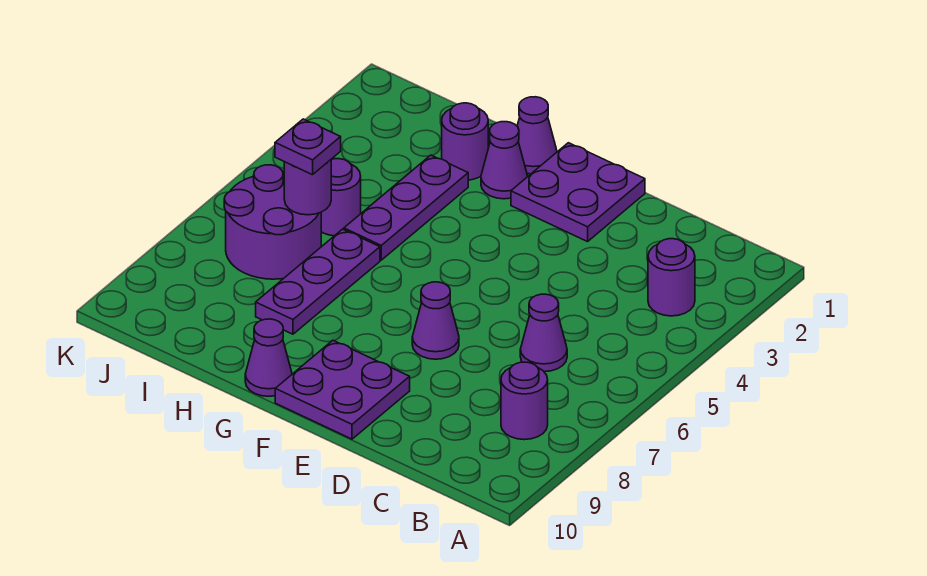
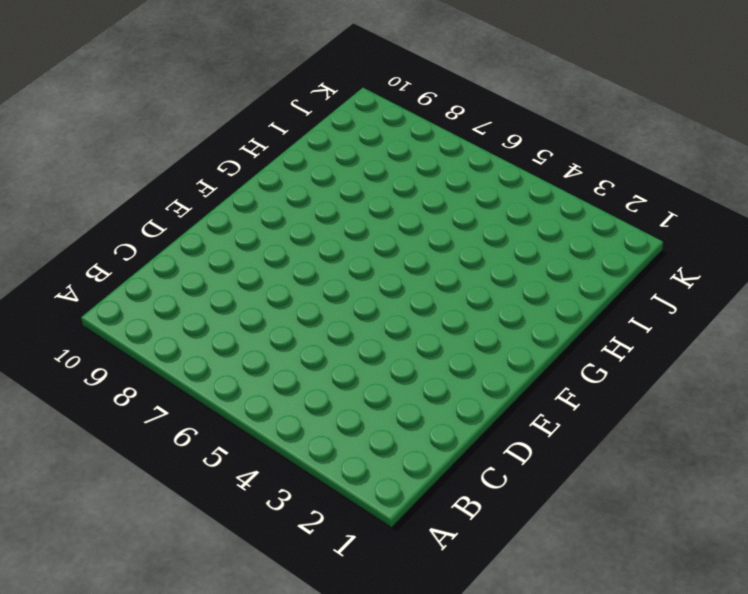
none -> purple 1x1 round brick [648,239,695,316]
none -> purple 1x1 round brick [501,362,548,440]
none -> purple 1x1 cone [520,294,567,372]

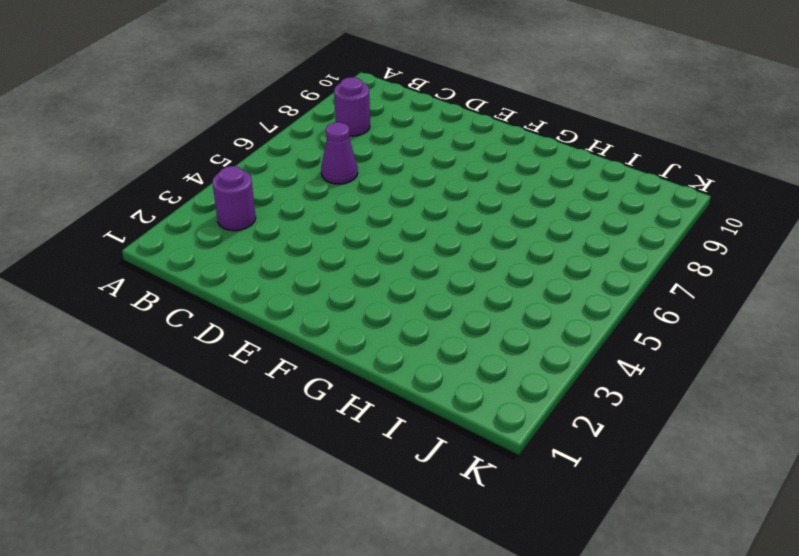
none -> purple 2x2 plate [511,143,645,242]
none -> purple 1x1 cone [412,282,459,359]
none -> purple 2x2 plate [275,340,410,439]

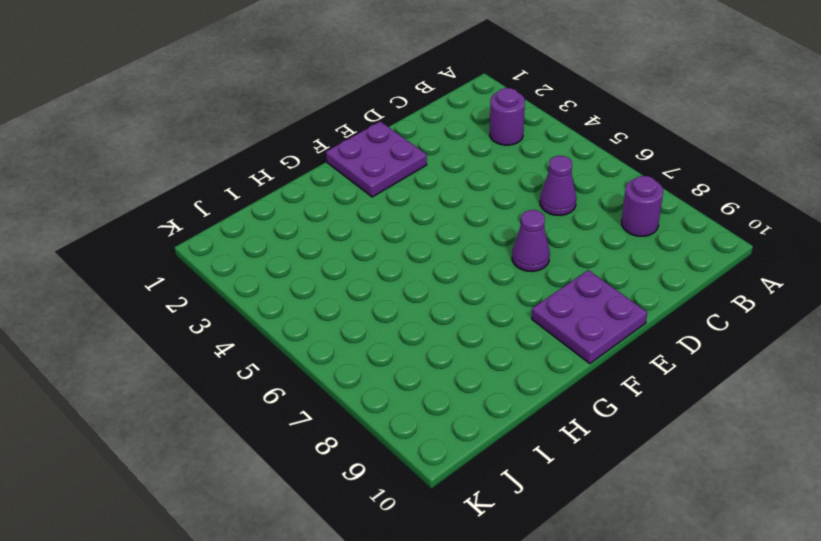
none -> purple 1x1 cone [517,97,557,174]
none -> purple 1x1 cone [481,122,528,199]
none -> purple 1x1 cone [245,319,292,396]

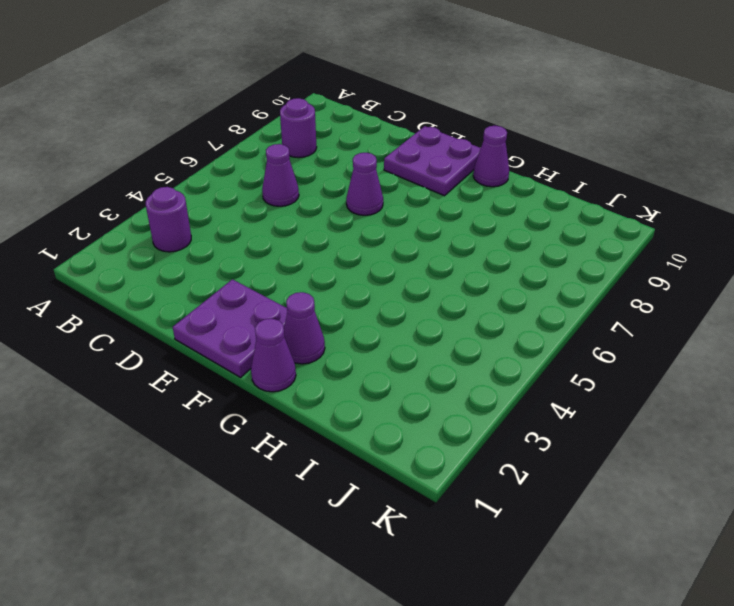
none -> purple 1x1 round brick [442,103,488,180]
none -> purple 1x3 plate [344,155,468,260]
none -> purple 1x3 plate [256,229,380,334]

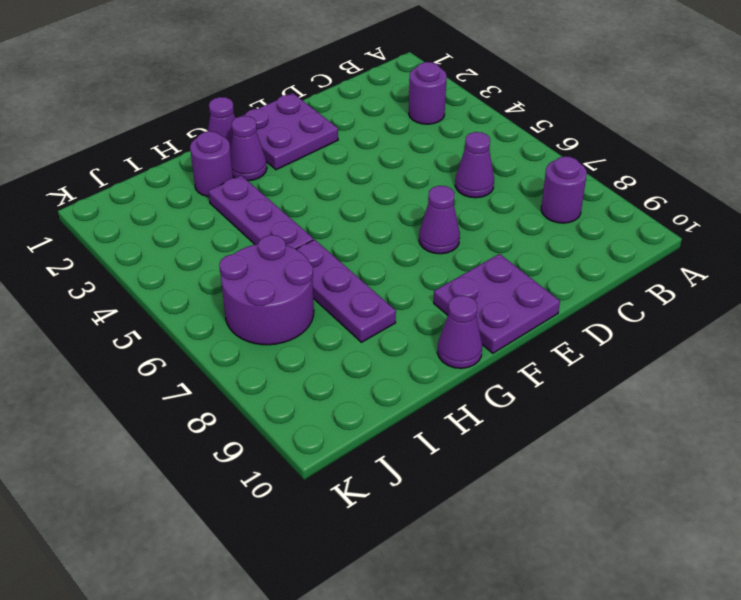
none -> purple 1x1 round brick [321,159,361,236]
none -> purple 1x1 round brick [284,160,331,215]
none -> purple 1x1 plate [275,119,341,175]

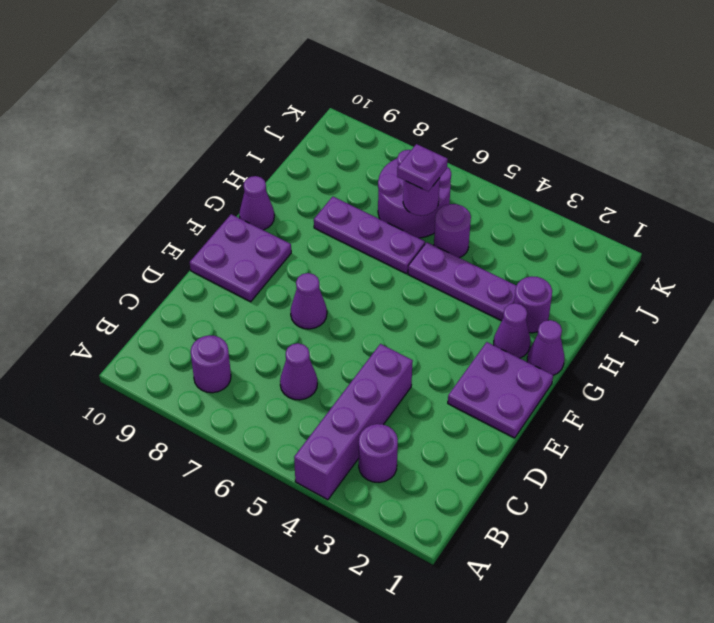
purple 1x4 brick [294,344,413,500] -> none

